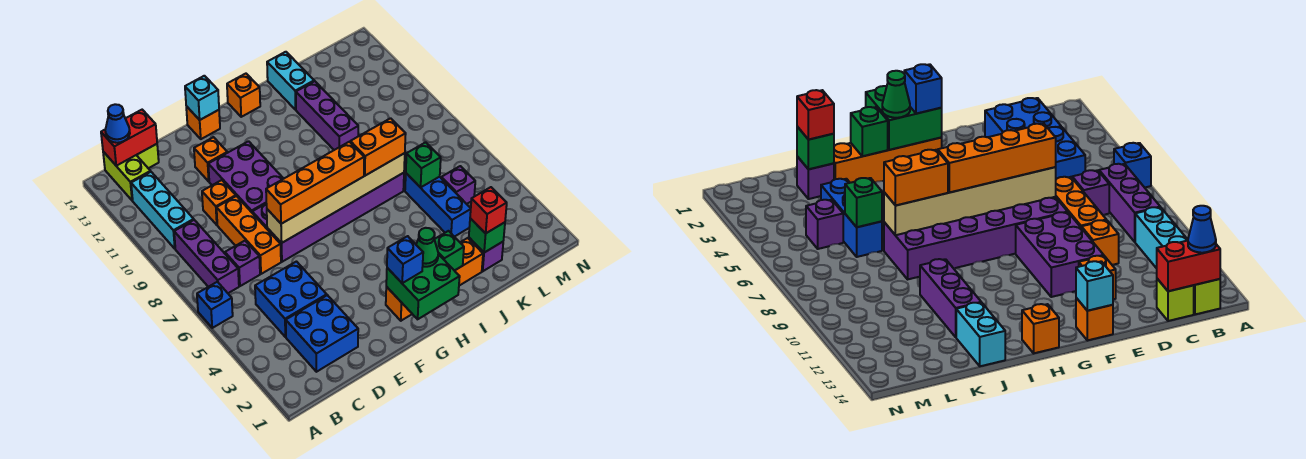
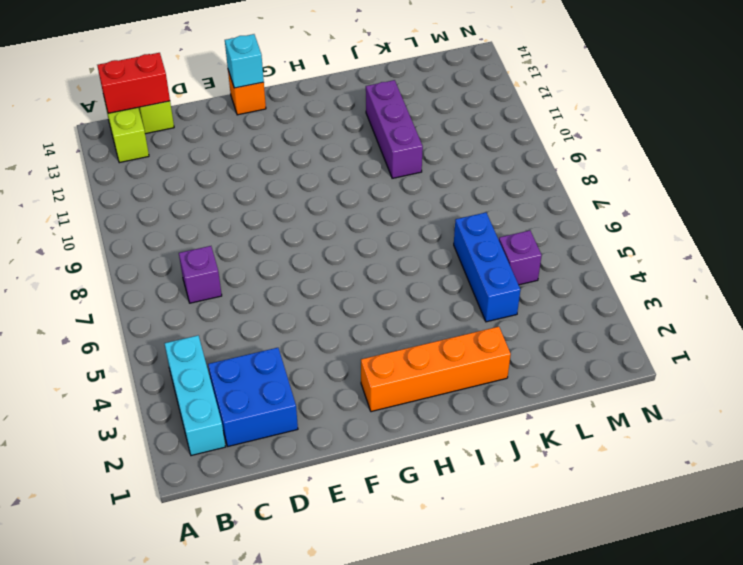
cyan 1x3 brick [165,336,226,456] -> cyan 1x3 brick moved to [131,172,194,249]
none -> blue 1x1 brick [197,282,233,328]
none -> purple 1x3 brick [174,220,239,293]
none -> blue 2x2 brick [255,262,327,337]
none -> orange 1x3 brick [217,196,281,274]

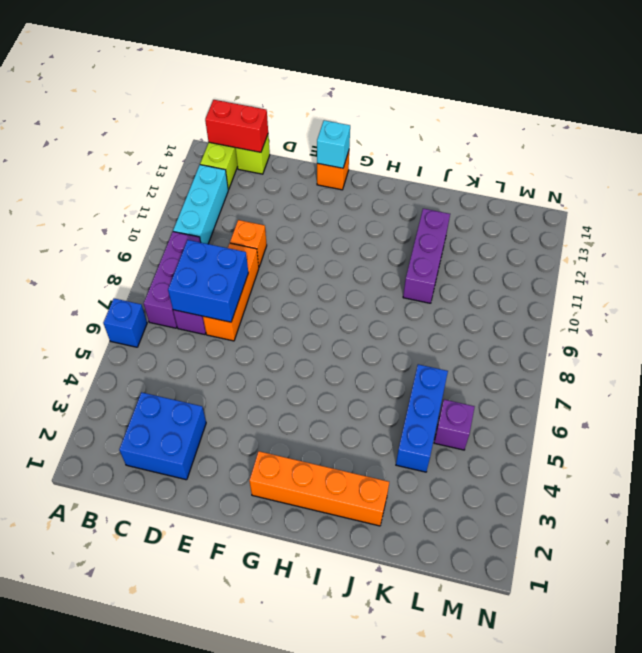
blue 2x2 brick [168,240,248,322] -> blue 2x2 brick moved to [255,262,327,337]
none -> purple 2x6 brick [252,173,404,262]
none -> purple 2x3 brick [208,141,284,212]
none -> orange 1x1 brick [194,137,227,181]
none -> orange 1x1 brick [227,74,260,117]

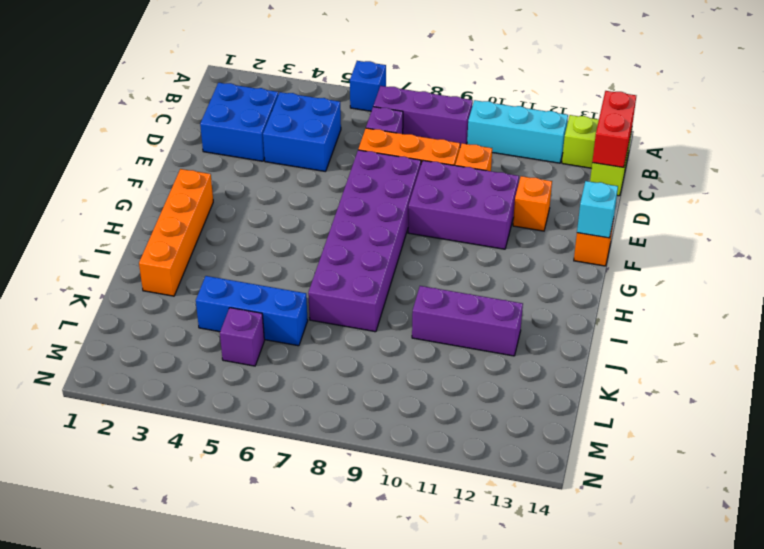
none -> orange 1x1 brick [227,74,260,117]
none -> cyan 1x2 brick [267,52,314,110]
none -> purple 1x1 brick [469,238,503,271]
none -> tan 1x6 brick [267,153,405,243]

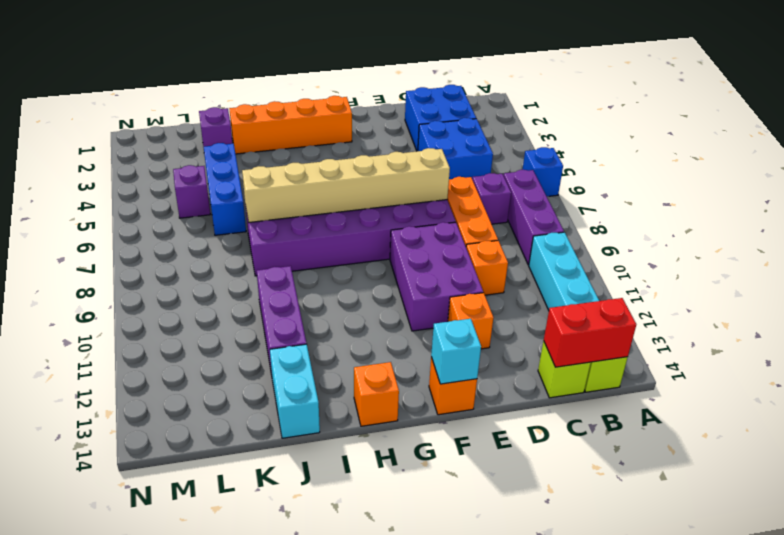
none -> green 2x2 brick [386,254,460,319]
none -> green 1x1 brick [434,231,464,271]
none -> green 1x1 brick [469,218,505,253]
none -> green 1x1 brick [406,142,441,188]

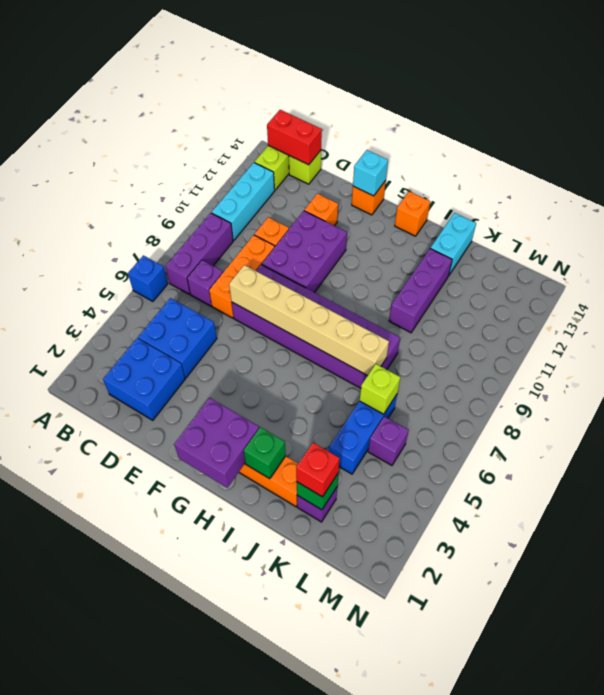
purple 2x2 brick [174,398,259,488] -> green 2x2 brick [386,254,460,319]
lime 1x1 brick [360,364,400,414] -> green 1x1 brick [406,142,441,188]
none -> blue 1x1 cone [105,104,130,143]
none -> orange 1x4 brick [266,142,364,224]
none -> blue 1x1 brick [387,236,423,283]
none -> green 1x1 cone [416,228,438,267]

